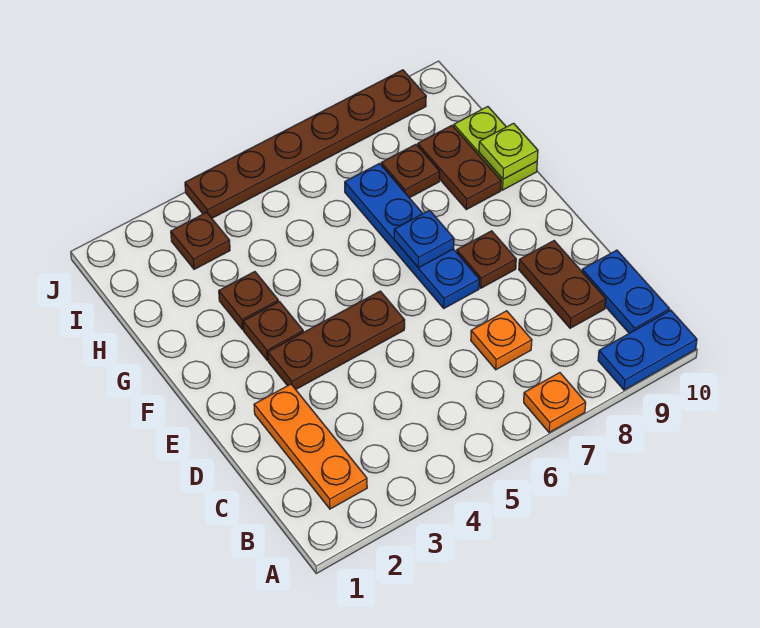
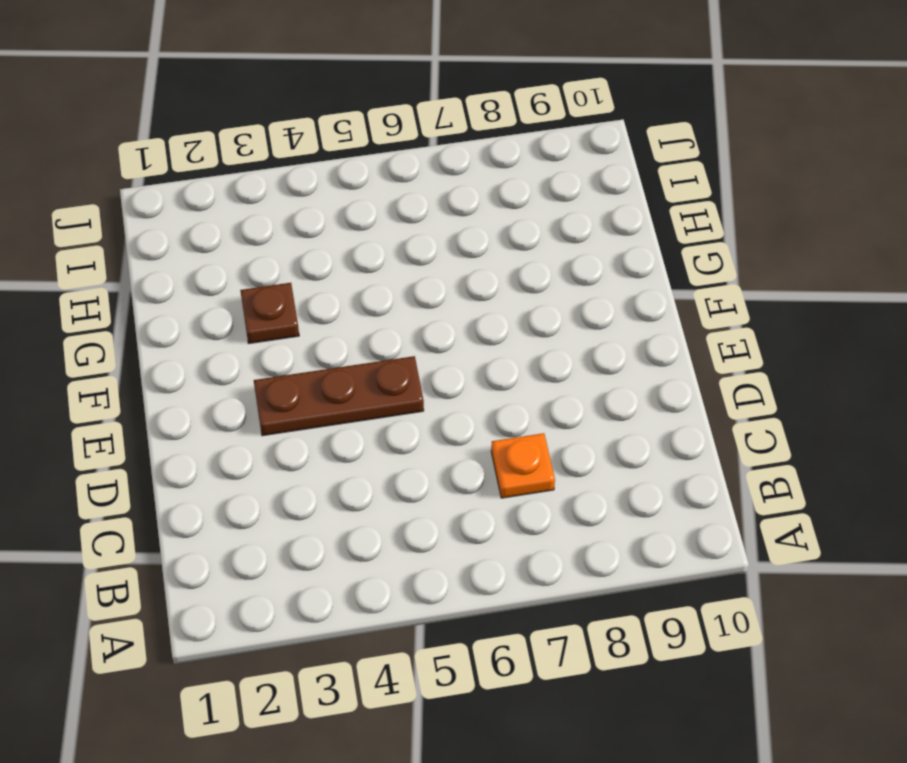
none -> orange 1x1 plate [524,373,586,433]
none -> blue 1x2 plate [598,310,697,390]
none -> orange 1x3 plate [254,384,367,509]

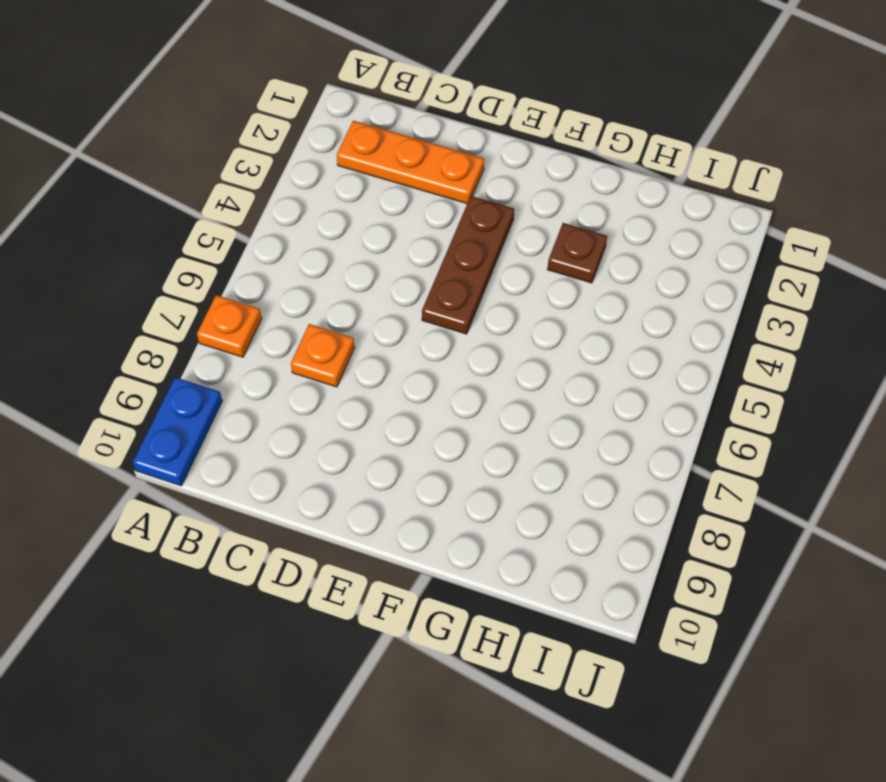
none -> blue 1x2 plate [582,250,669,333]
none -> brown 1x2 plate [519,241,606,328]
none -> blue 1x4 plate [345,163,479,308]

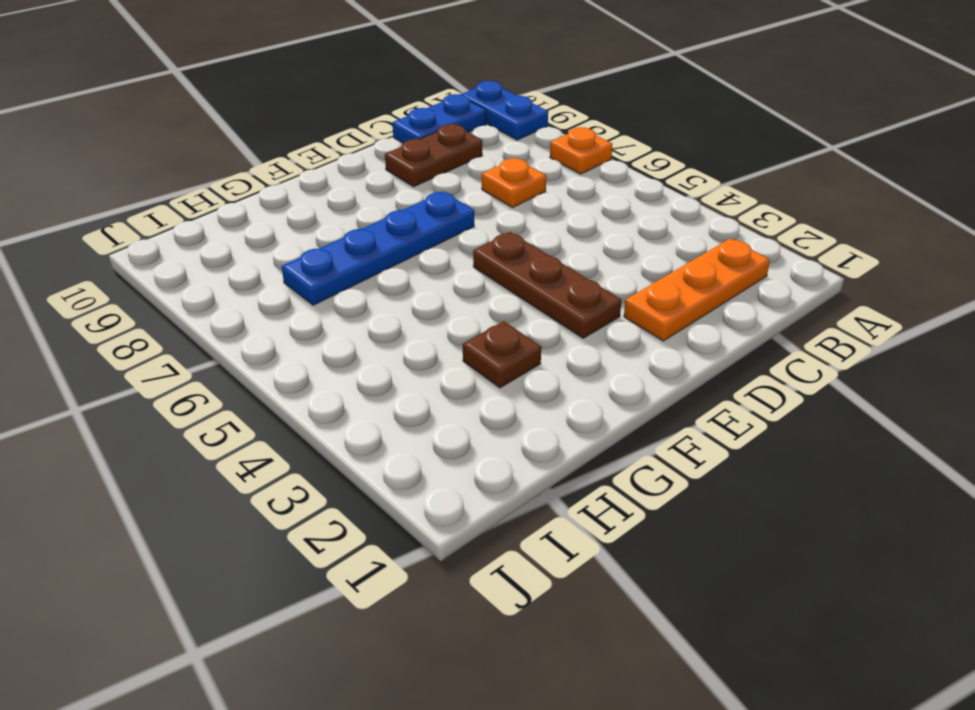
none -> brown 1x1 plate [457,231,516,288]
none -> brown 1x1 plate [243,302,303,360]
none -> brown 1x2 plate [418,125,501,210]

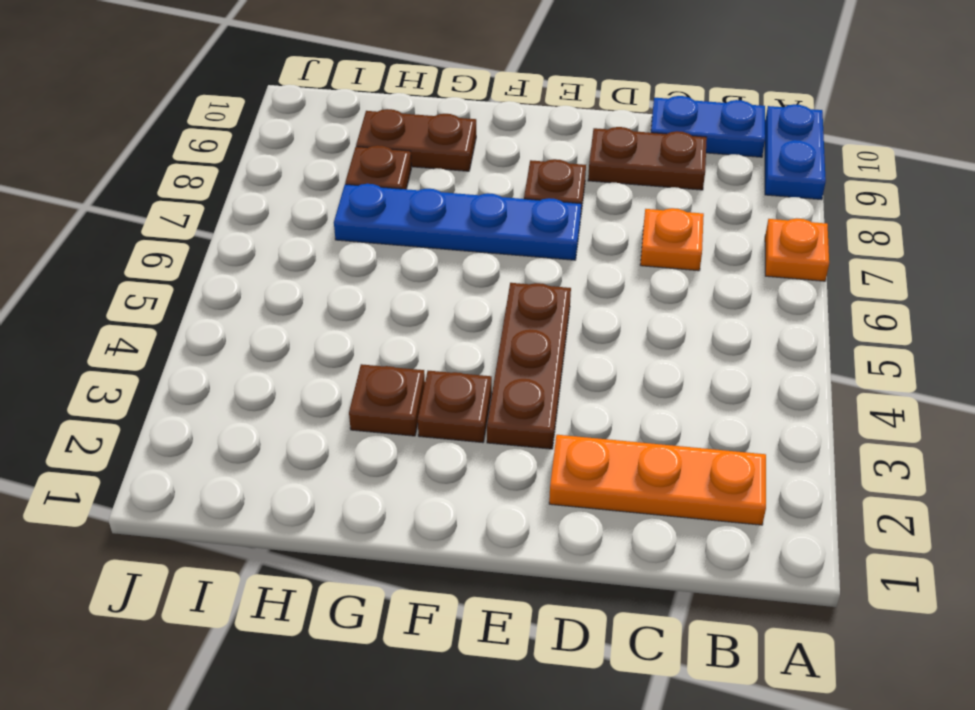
none -> lime 1x2 plate [454,107,537,190]
none -> brown 1x1 plate [171,212,230,269]
none -> brown 1x6 plate [185,70,426,218]

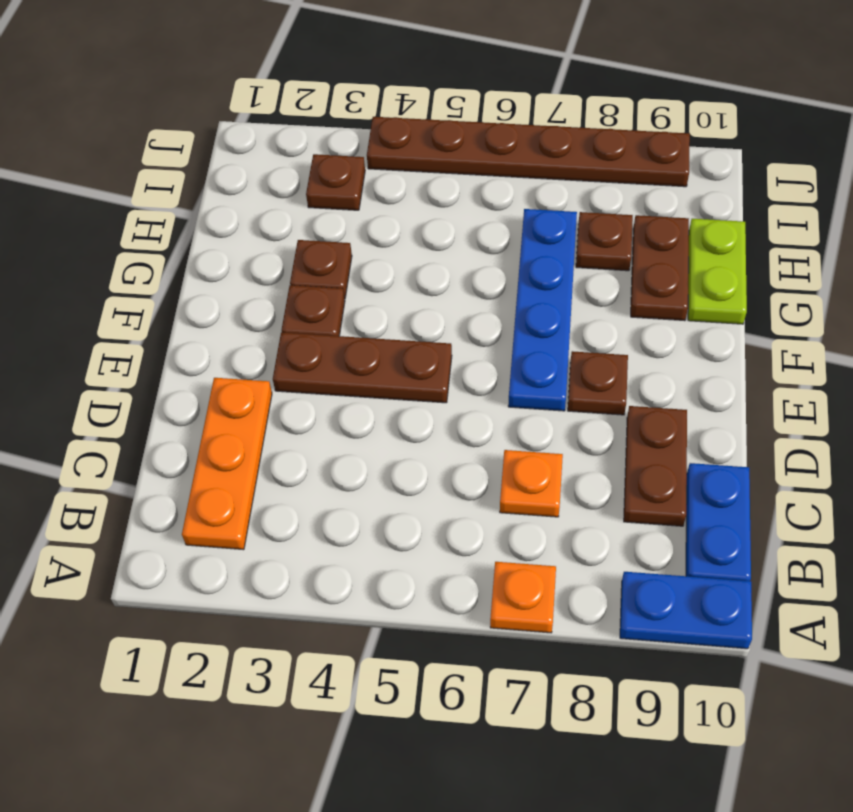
none -> blue 1x1 plate [394,210,454,268]
none -> lime 1x1 plate [479,123,538,179]

